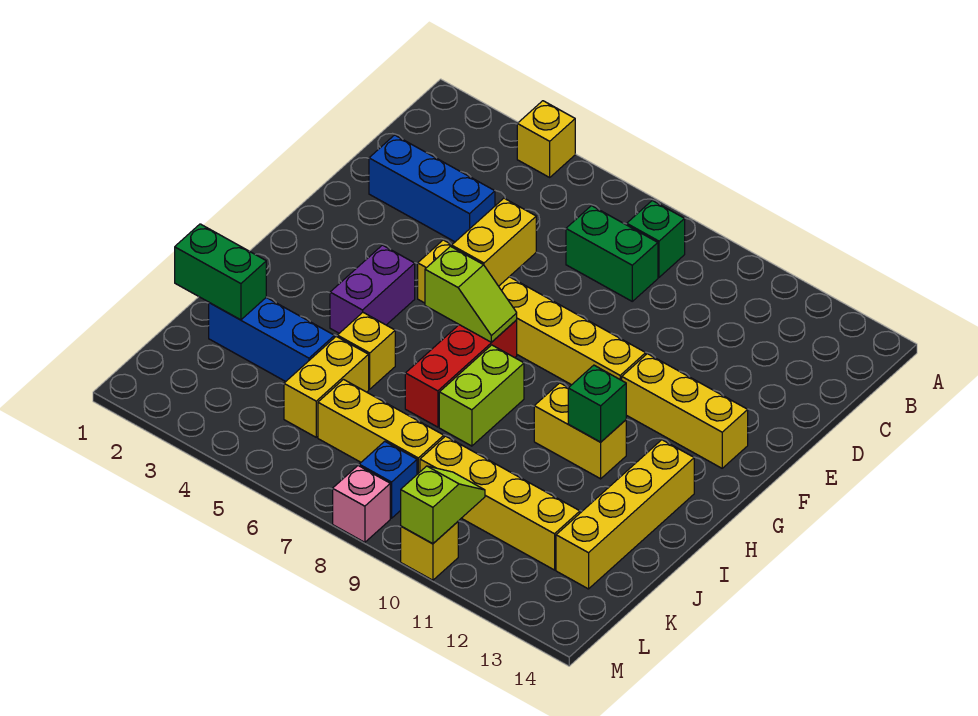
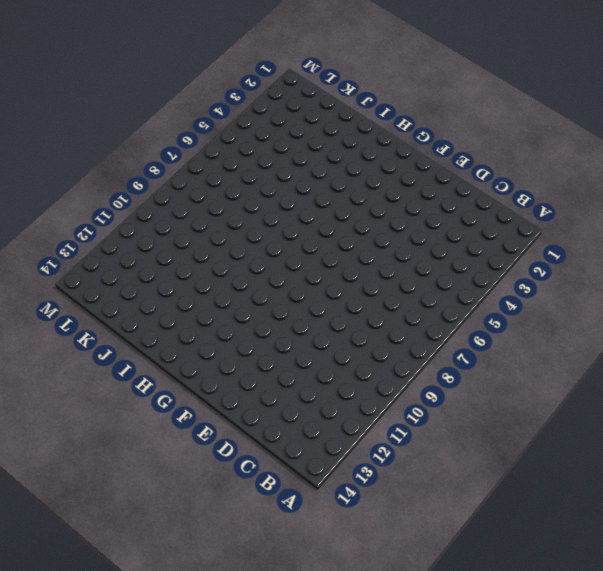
none -> yellow 1x1 brick [517,101,575,177]
none -> green 1x1 brick [627,201,685,277]
none -> green 1x2 brick [566,206,658,301]

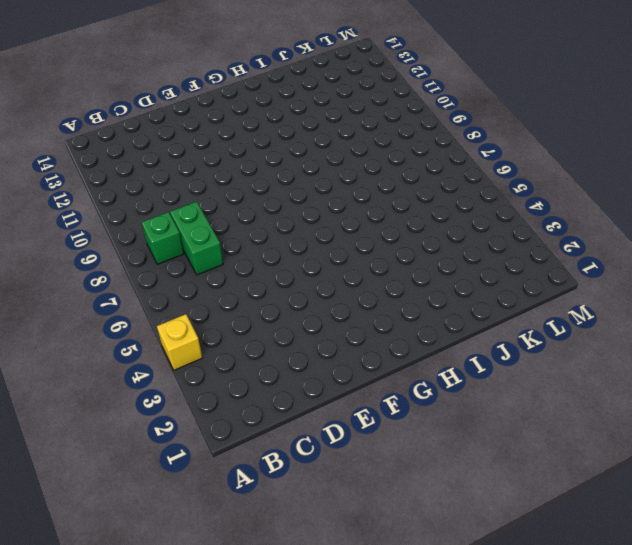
none -> blue 1x3 brick [369,135,495,242]
none -> yellow 1x6 brick [418,240,646,385]
none -> yellow 1x3 brick [622,354,748,468]

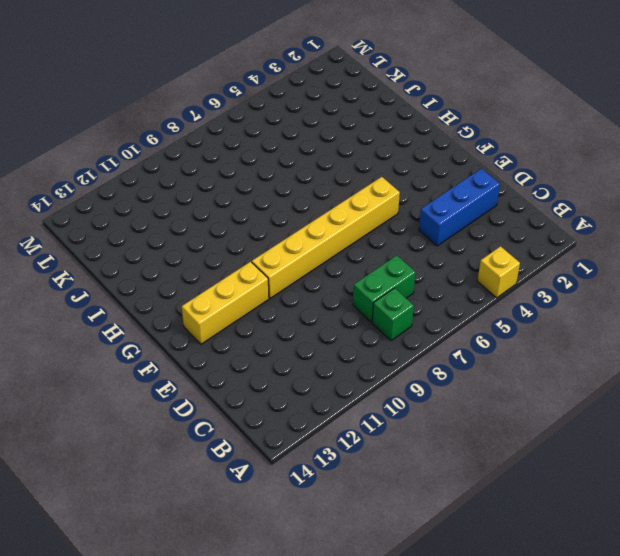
none -> purple 1x2 brick [330,245,415,333]
none -> red 1x3 brick [405,320,517,427]
none -> lime 1x2 brick [439,345,524,446]

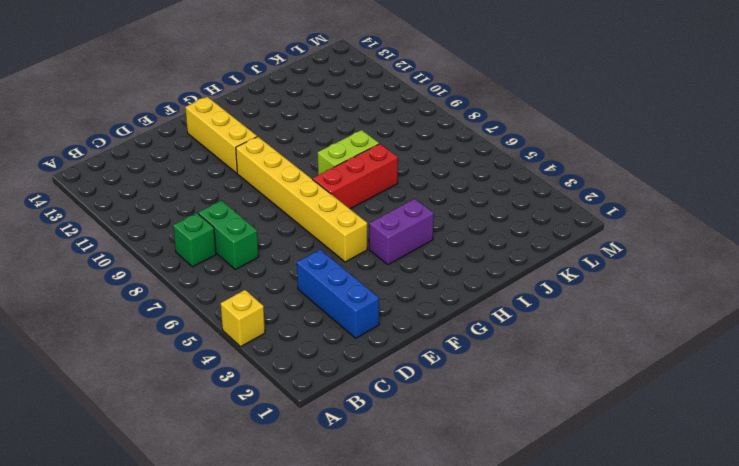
none -> yellow 1x2 brick [534,383,626,479]
none -> yellow 1x4 brick [556,440,694,589]
none -> yellow 1x1 brick [337,313,395,389]

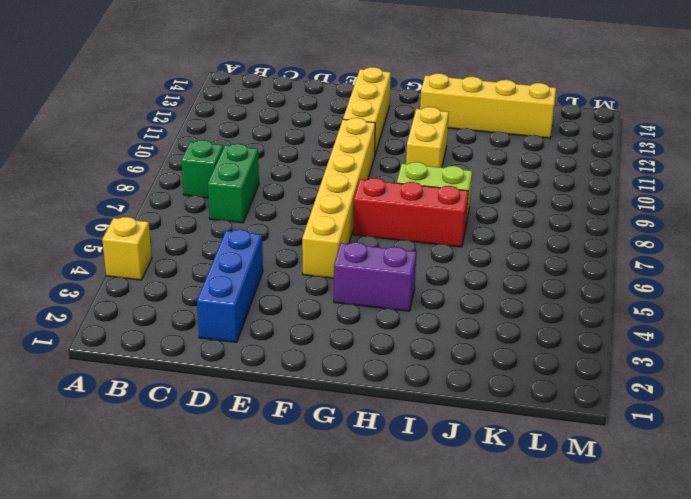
none -> yellow 1x1 brick [337,313,395,389]
none -> blue 1x3 brick [209,297,334,382]
none -> yellow 1x2 brick [284,336,369,437]

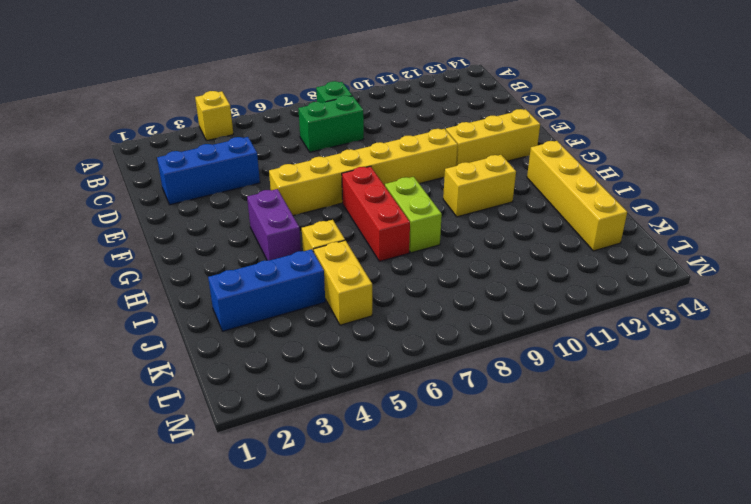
none -> yellow 1x3 brick [318,380,444,474]
none -> yellow 1x4 brick [420,436,580,570]
none -> blue 1x1 brick [359,441,417,518]

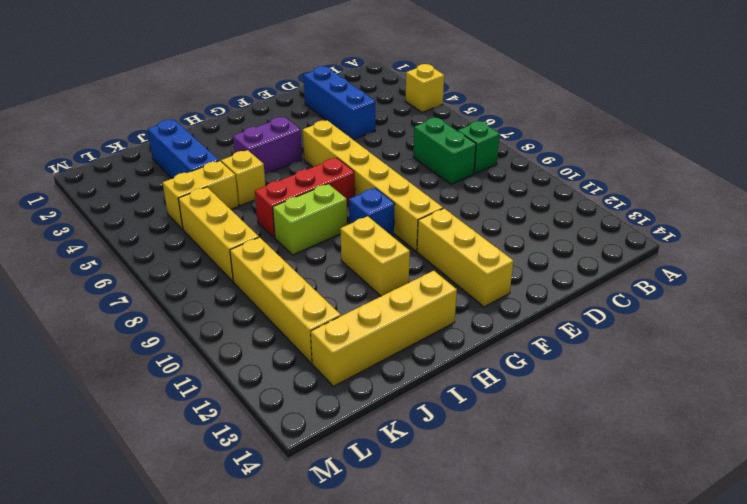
blue 1x1 brick [349,188,395,236] -> blue 1x1 brick moved to [359,441,417,518]
none -> pink 1x1 brick [333,466,390,542]
none -> yellow 1x1 brick [401,522,458,580]
none -> yellow 1x2 brick [452,198,536,286]

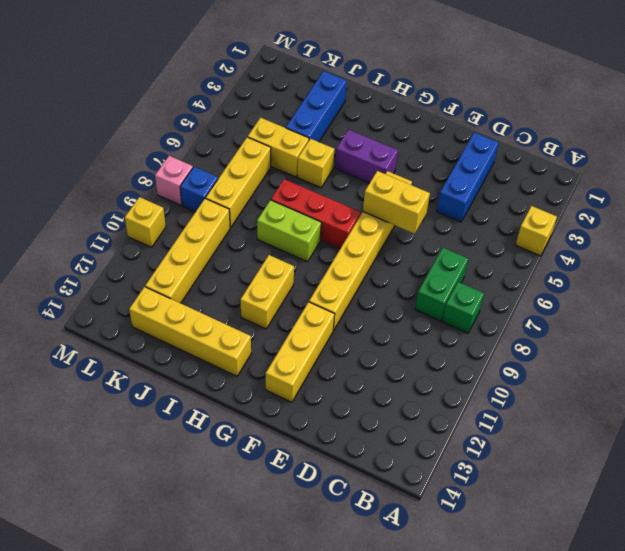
none -> lime 1x2 slope [425,246,517,342]
none -> green 1x1 brick [568,365,626,442]
none -> green 1x2 brick [175,224,266,320]

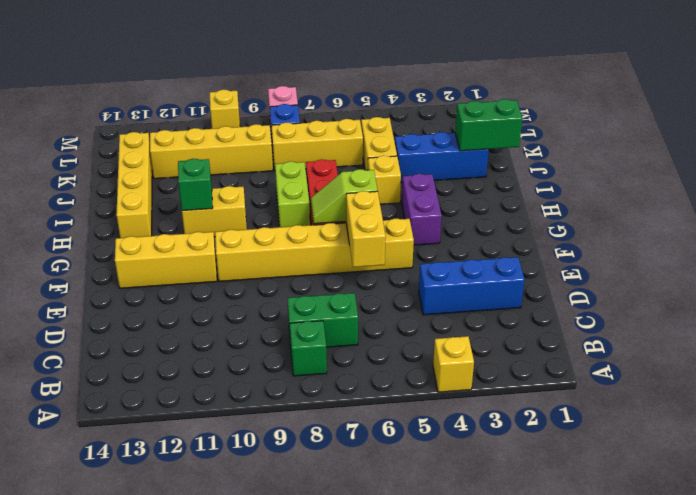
none -> lime 1x2 slope [401,466,485,544]

